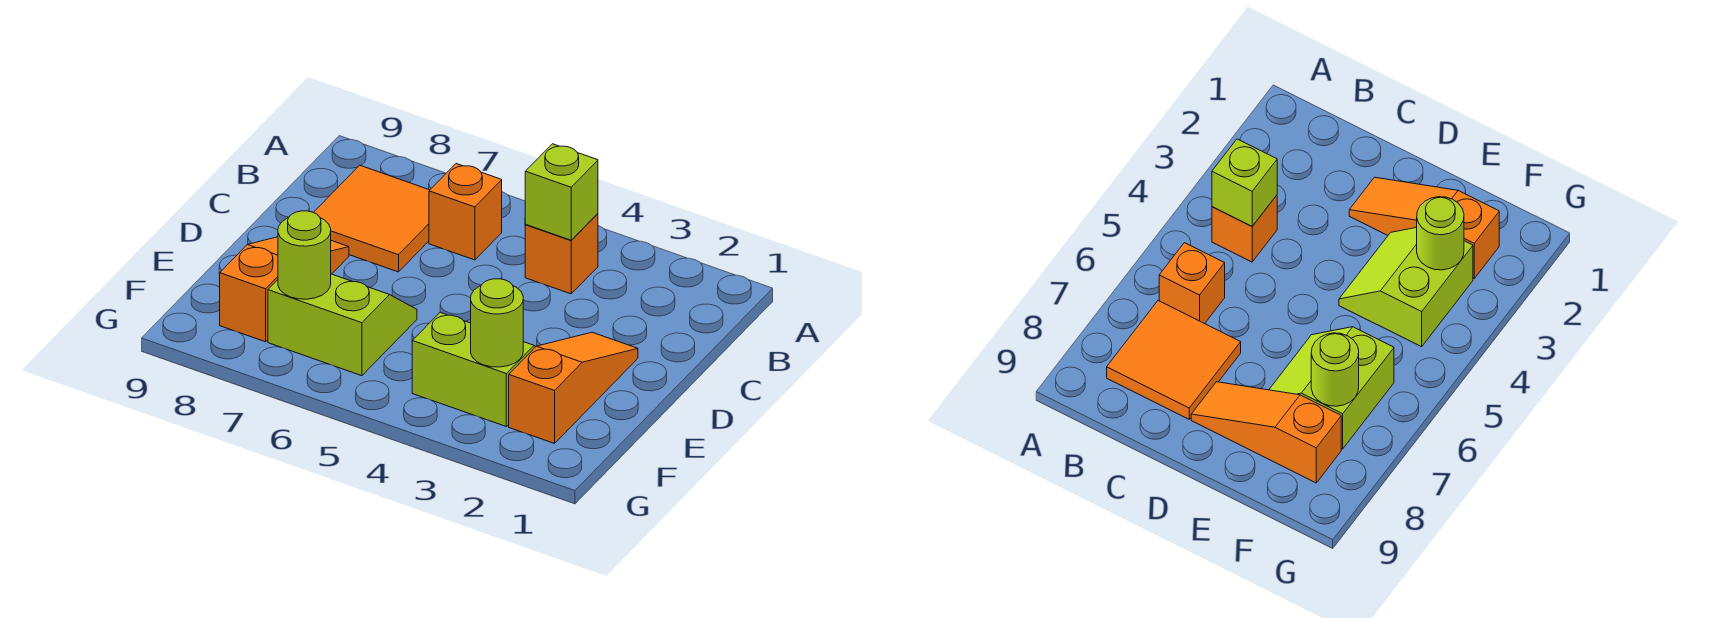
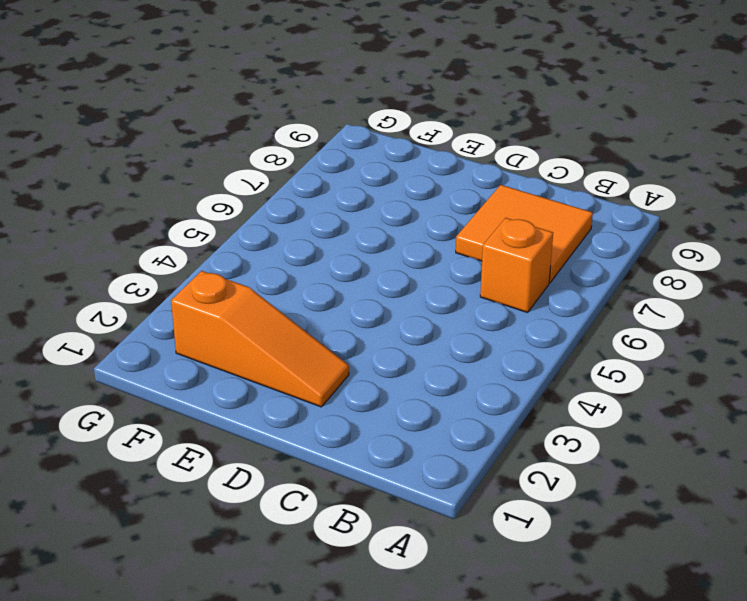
none -> orange 1x1 brick [525,214,598,294]
none -> orange 1x3 slope [220,237,349,342]

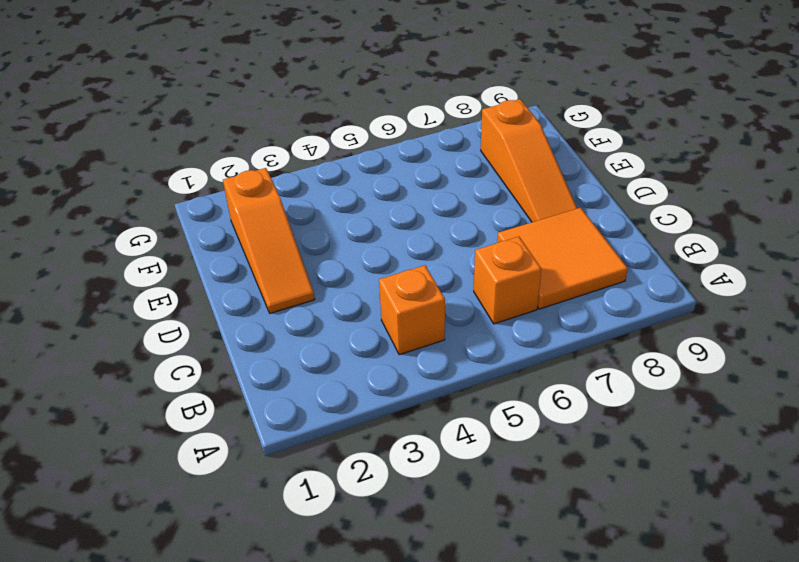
none -> lime 2x2 slope [412,312,536,426]
none -> lime 2x2 slope [268,274,417,376]

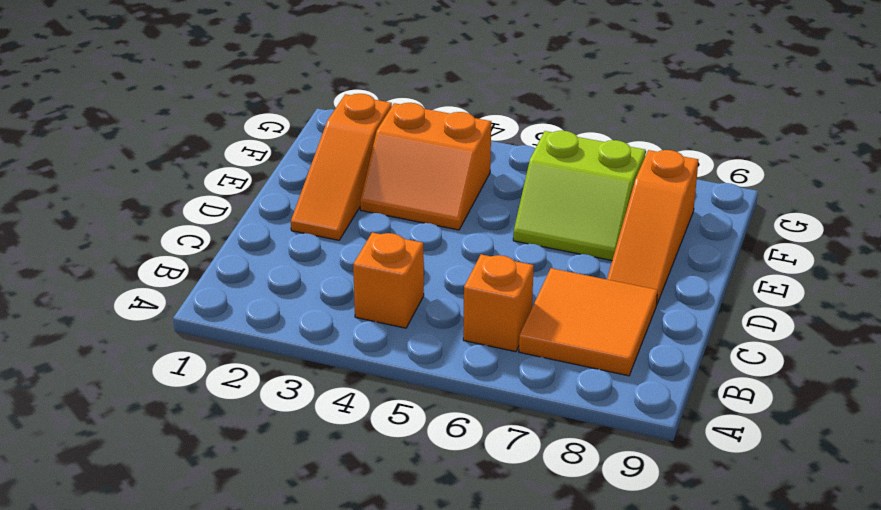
orange 2x2 slope [360,103,491,230] -> lime 2x2 slope [412,312,536,426]
none -> lime 1x1 brick [525,144,598,240]
none -> lime 1x1 round brick [471,279,523,367]

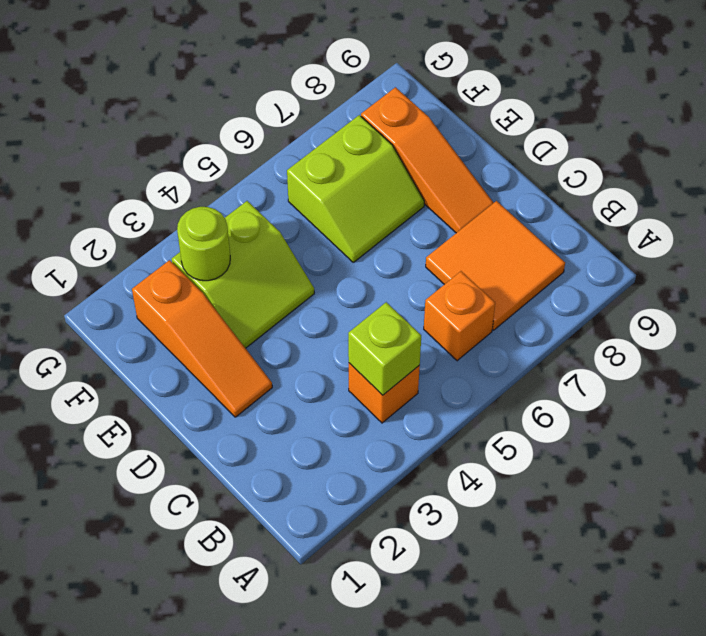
none -> lime 1x1 round brick [278,211,331,299]

